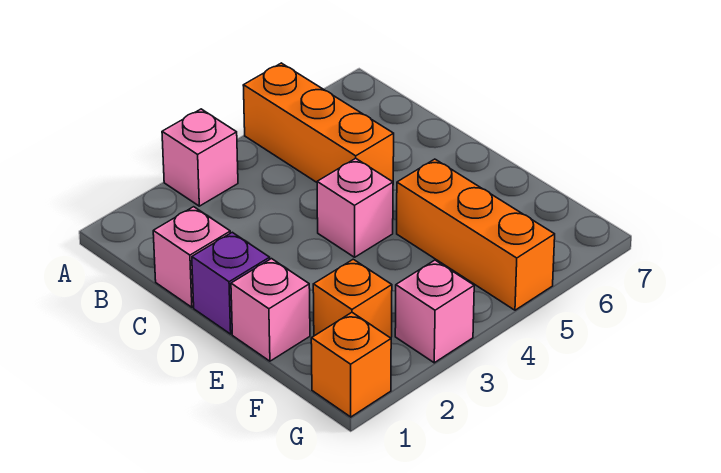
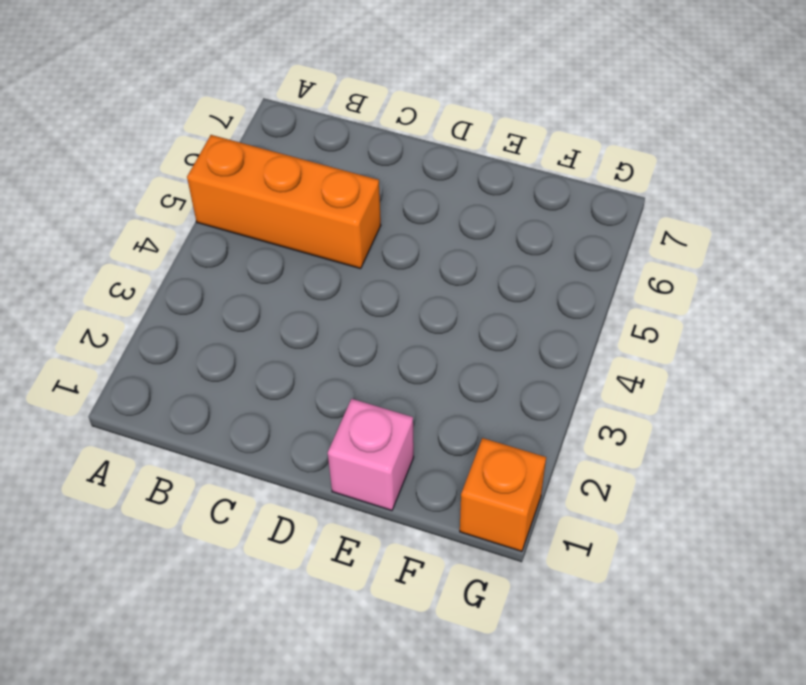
none -> pink 1x1 brick [162,109,238,206]
none -> pink 1x1 brick [153,207,230,307]

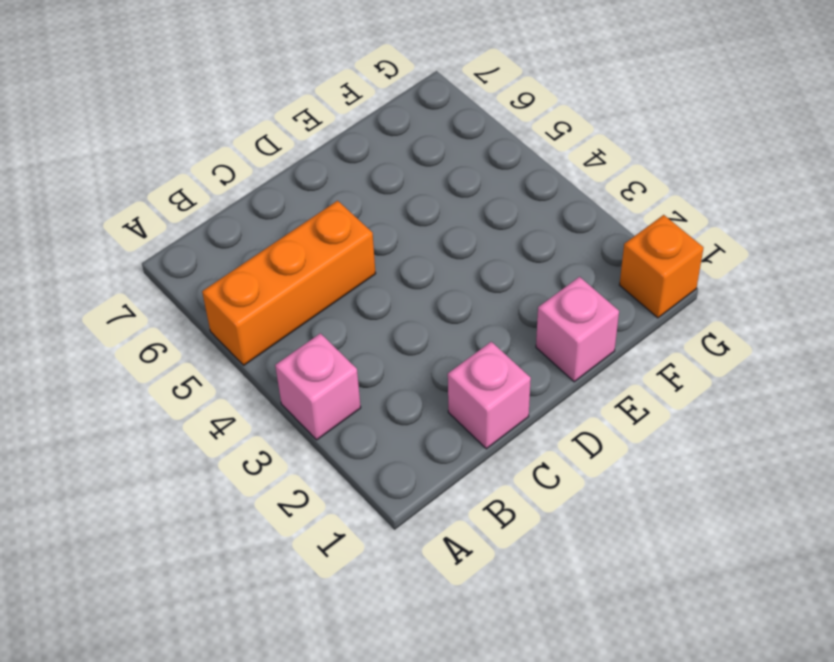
none -> purple 1x1 brick [192,232,270,334]
none -> pink 1x1 brick [317,158,393,257]

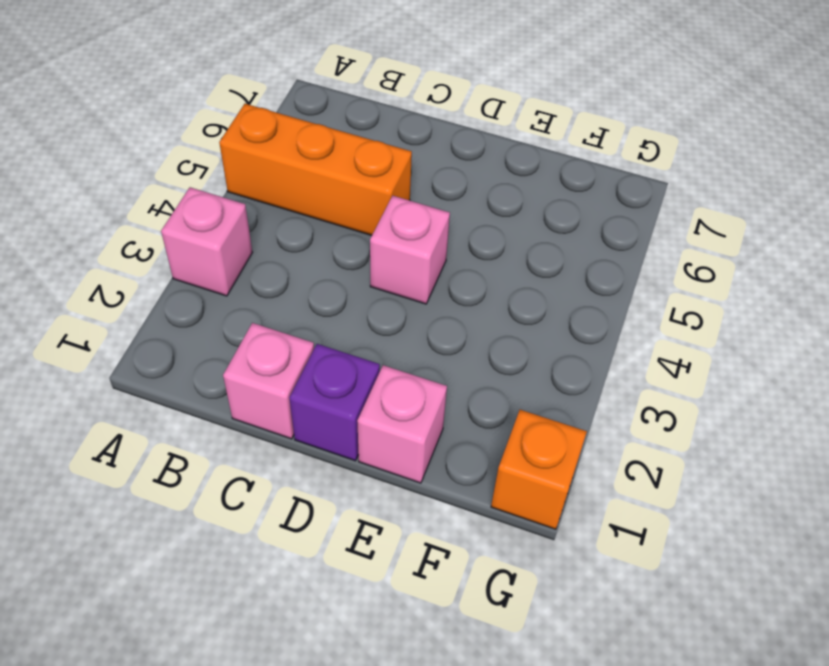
none -> orange 1x3 brick [397,159,555,310]
none -> orange 1x1 brick [313,259,392,338]

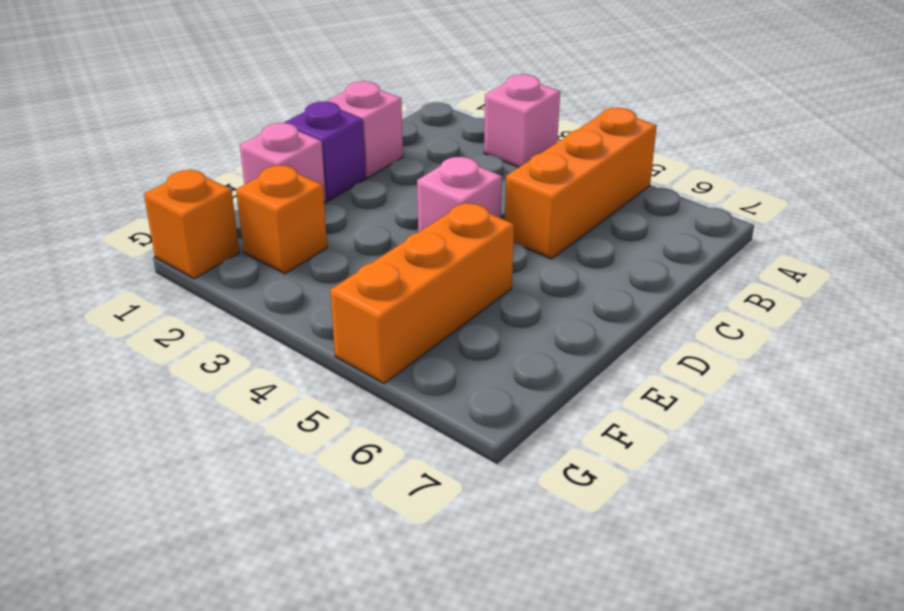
none -> pink 1x1 brick [395,260,474,363]

